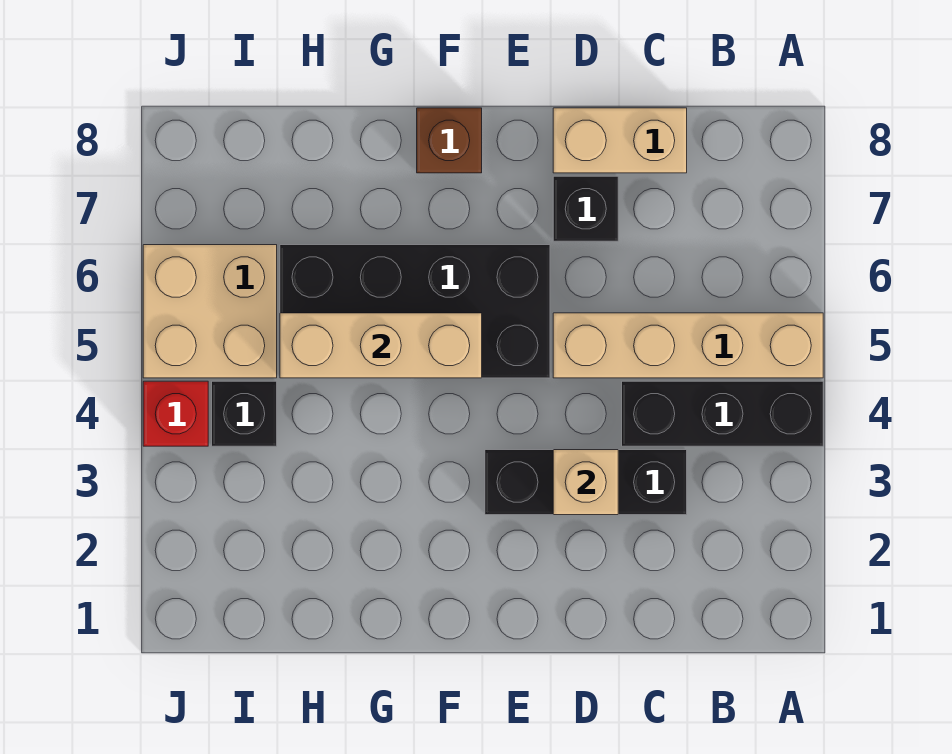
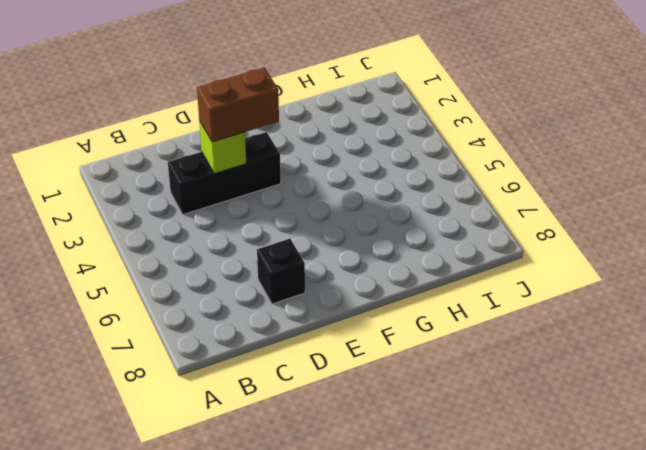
lime 1x1 brick [199,121,246,174] -> tan 1x1 brick [553,450,618,515]
brown 1x2 brick [197,68,279,142] -> none
none -> black 1x3 brick [622,381,823,446]
none -> tan 1x4 brick [553,313,823,378]
none -> tan 1x2 brick [553,108,687,173]

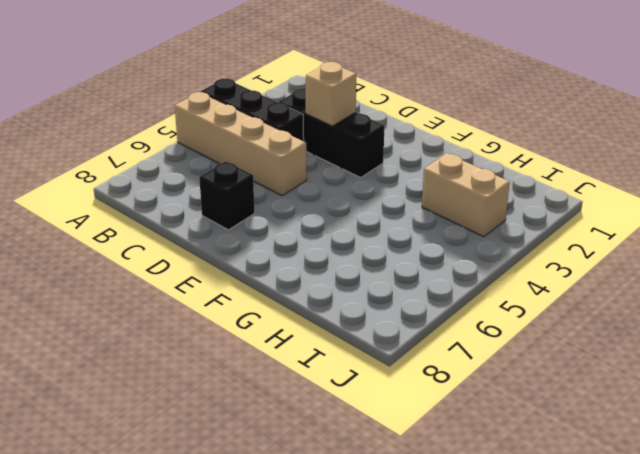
tan 1x2 brick [422,153,510,237] -> tan 1x2 brick moved to [553,108,687,173]
none -> black 2x4 brick [280,245,550,378]
none -> brown 1x1 brick [417,108,482,173]
none -> black 1x1 brick [212,381,277,446]

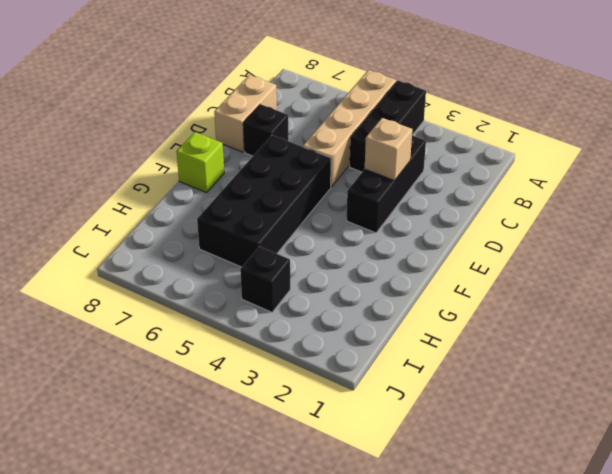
lime 1x1 brick [176,132,224,193] -> brown 1x1 brick [417,108,482,173]
none -> tan 2x2 brick [143,245,277,378]
none -> red 1x1 brick [143,381,208,446]
none -> tan 1x3 brick [280,313,482,378]

